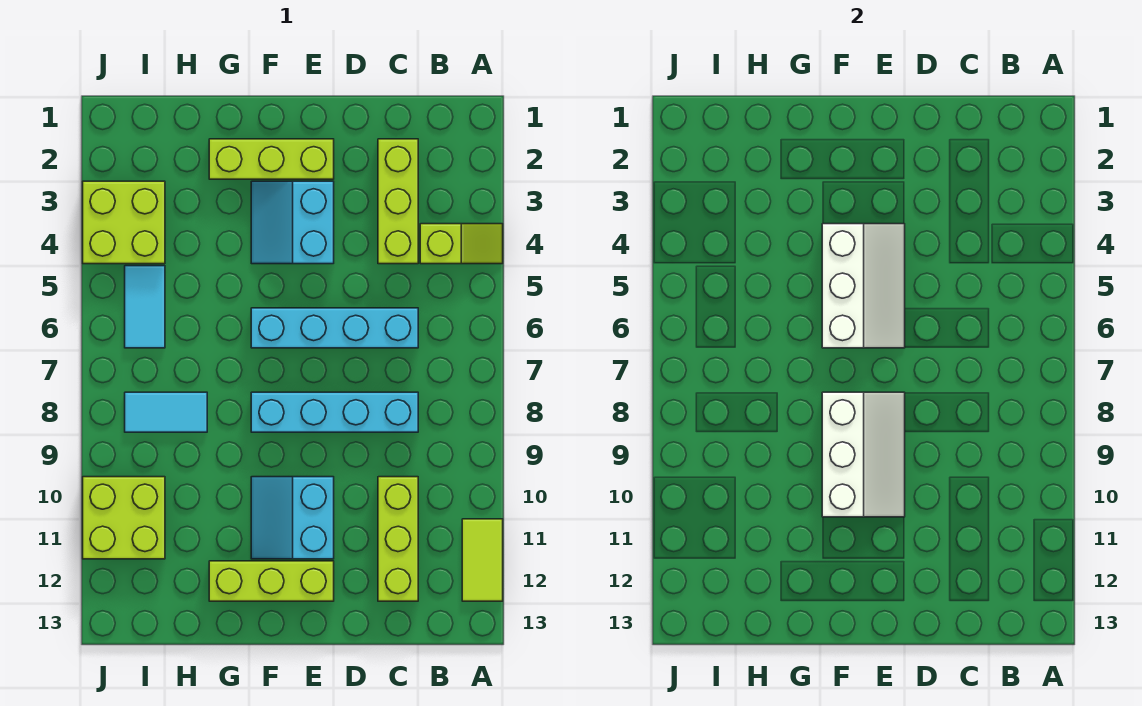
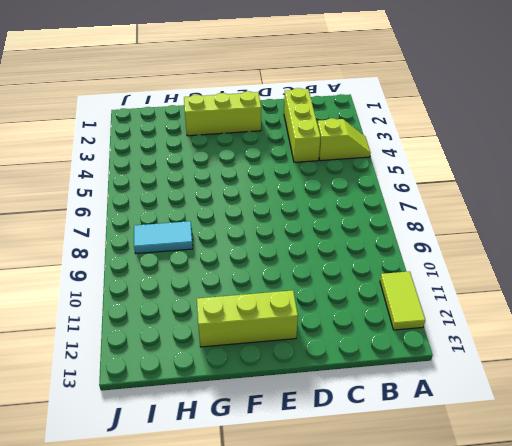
none -> cyan 1x4 brick [251,308,418,348]
none -> cyan 1x4 brick [251,392,418,432]
none -> lime 1x3 brick [378,477,418,601]

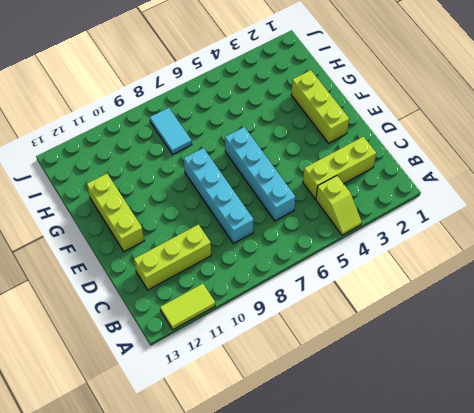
none -> cyan 2x2 slope [251,181,334,264]
none -> cyan 2x2 slope [251,477,334,559]
none -> lime 2x2 brick [83,181,165,264]

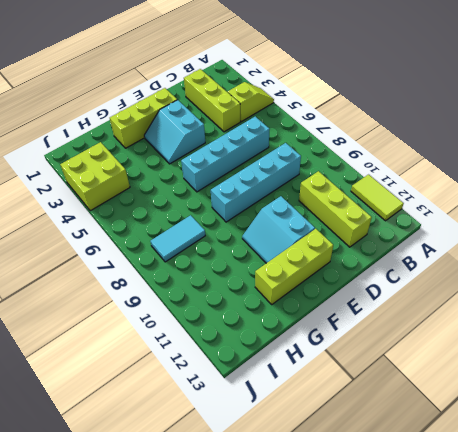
none -> cyan 1x2 tile [125,266,165,348]
none -> lime 2x2 brick [83,477,165,559]
none -> white 2x3 slope [822,224,905,348]

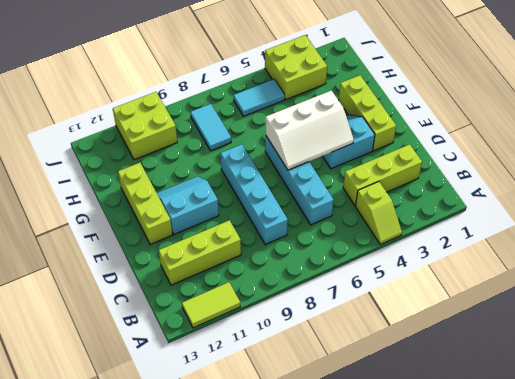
none -> white 2x3 slope [822,392,905,517]

